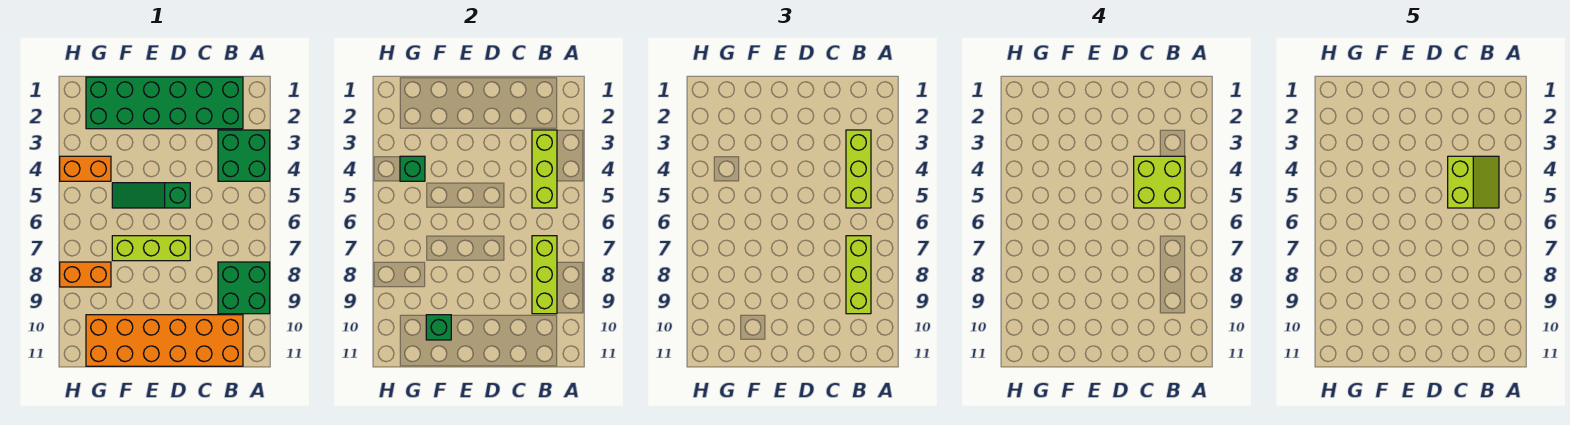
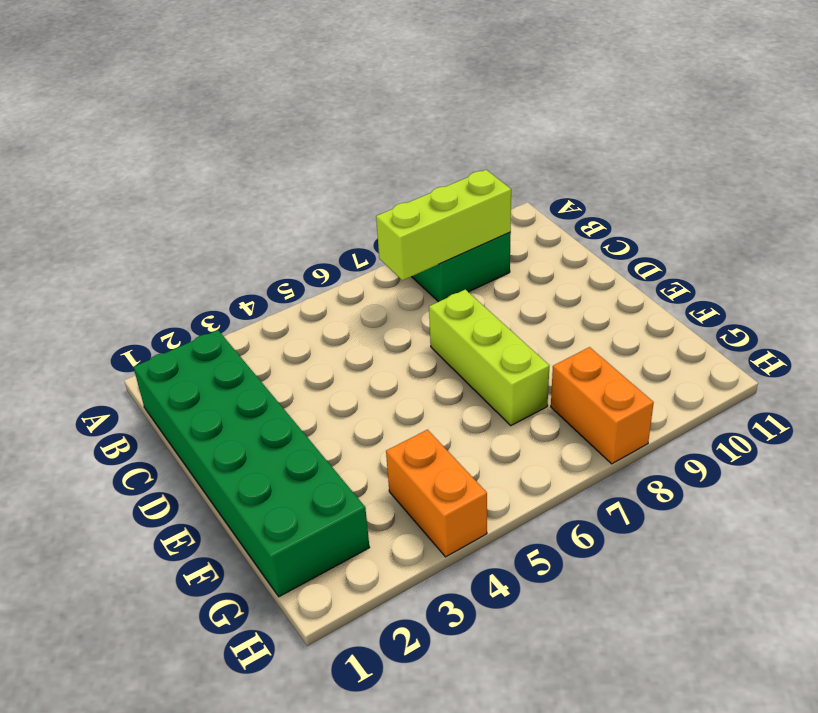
none -> green 2x2 brick [218,130,270,181]
none -> orange 2x6 brick [86,315,243,366]
none -> green 1x3 slope [112,183,190,208]

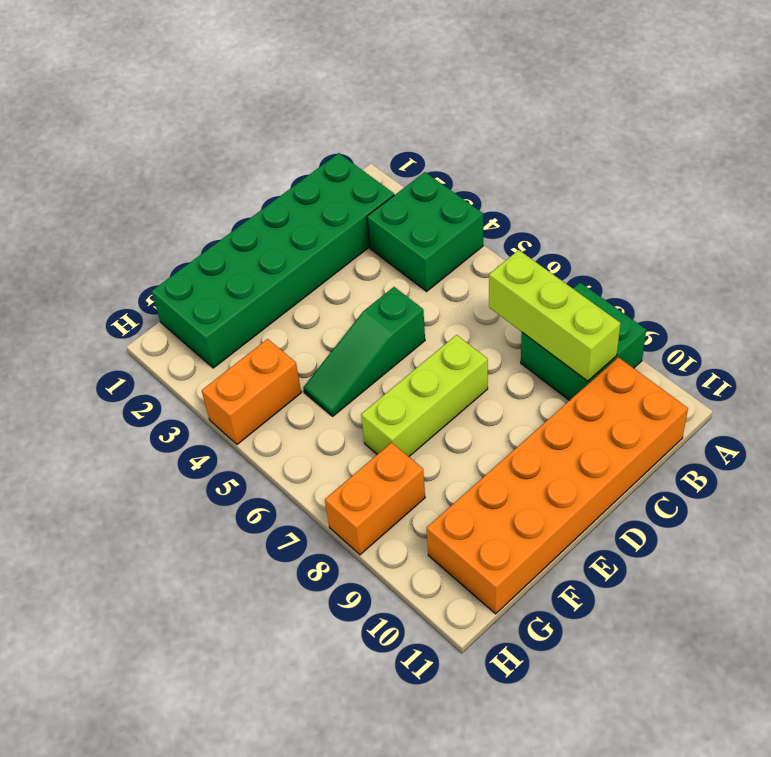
none -> lime 1x3 brick [532,130,557,208]
none -> green 1x1 brick [426,315,451,340]
none -> green 1x1 brick [400,156,425,181]

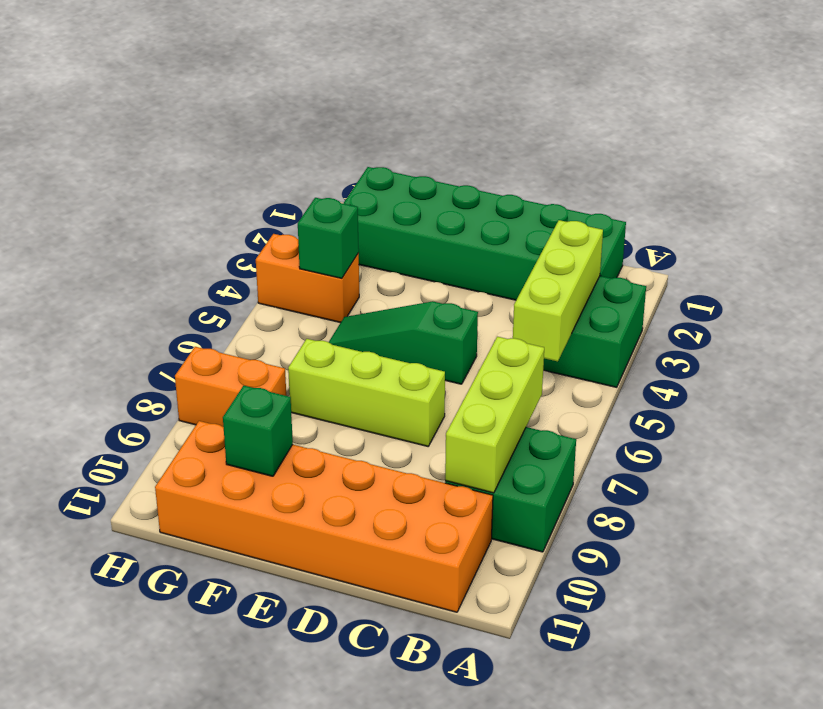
none -> lime 1x3 brick [846,130,871,208]
none -> lime 1x3 brick [846,236,871,314]
none -> lime 2x2 brick [1134,156,1185,208]

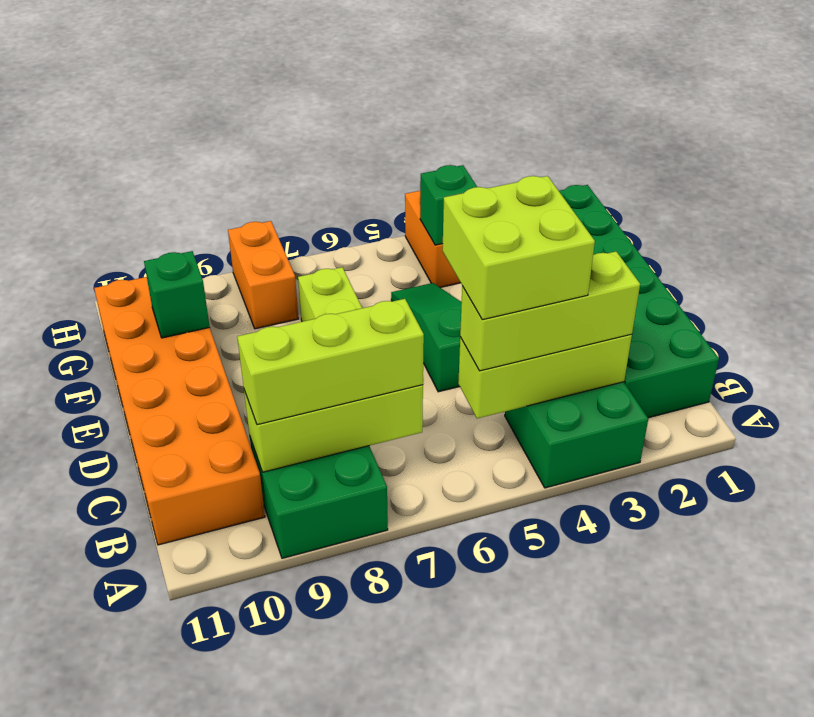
none -> lime 2x2 slope [1448,156,1499,208]

